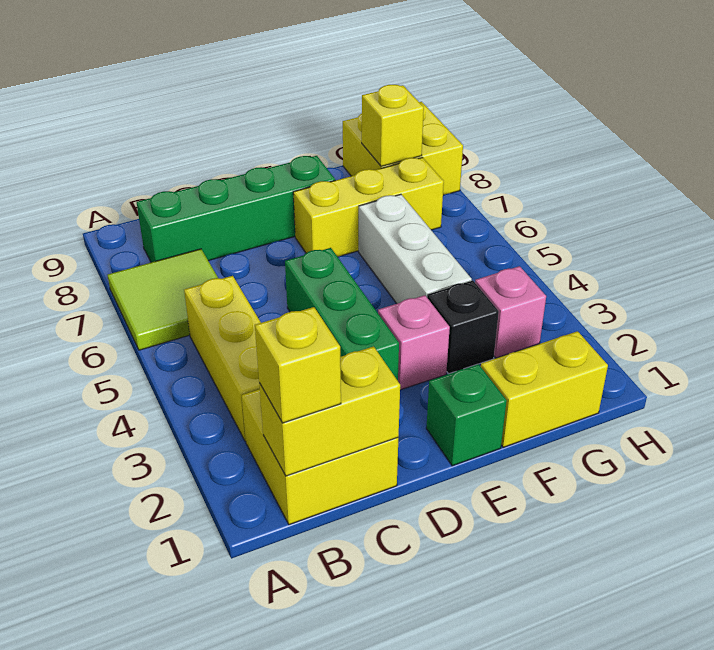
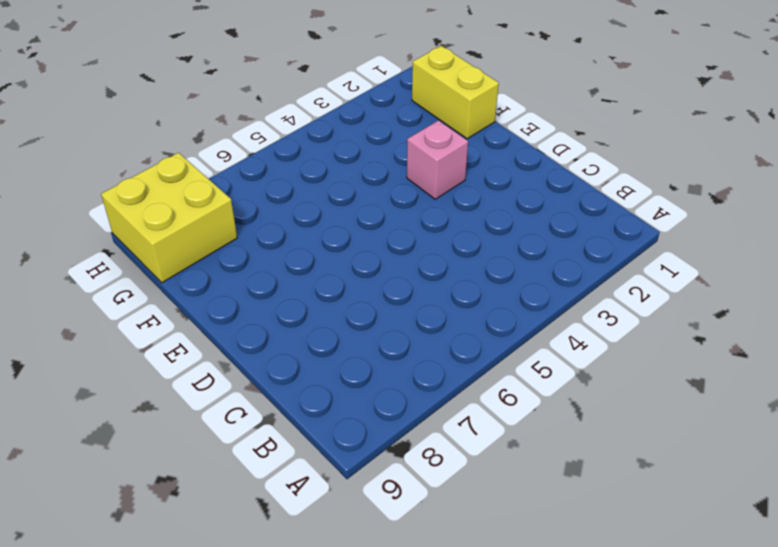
none -> lime 2x2 tile [108,249,218,350]
none -> yellow 2x2 brick [242,390,398,525]
none -> yellow 1x3 brick [184,276,261,441]

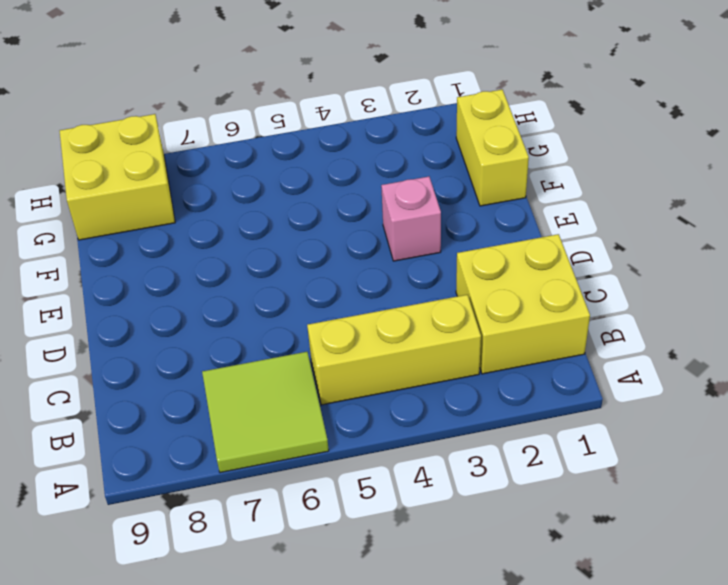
none -> green 1x4 brick [137,156,335,262]
none -> green 1x3 brick [285,248,399,381]
none -> green 1x1 brick [426,364,507,466]

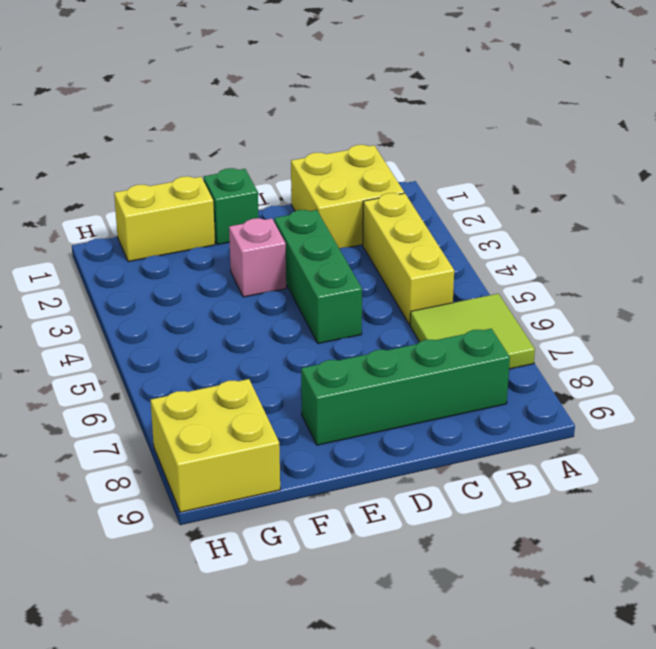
none -> yellow 1x3 brick [293,158,444,257]
none -> black 1x1 brick [427,281,499,374]
none -> white 1x3 brick [359,194,472,304]

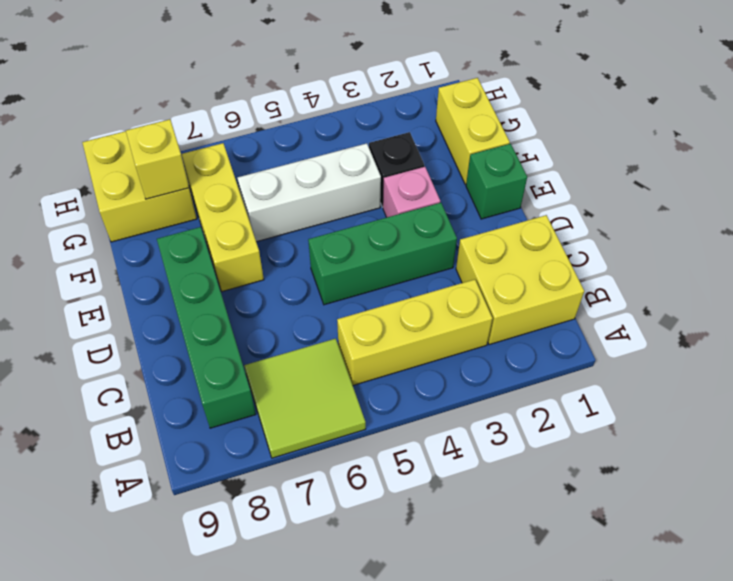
none -> pink 1x1 brick [475,266,546,358]
none -> yellow 1x2 brick [259,346,400,476]
none -> yellow 1x1 brick [255,307,341,423]

